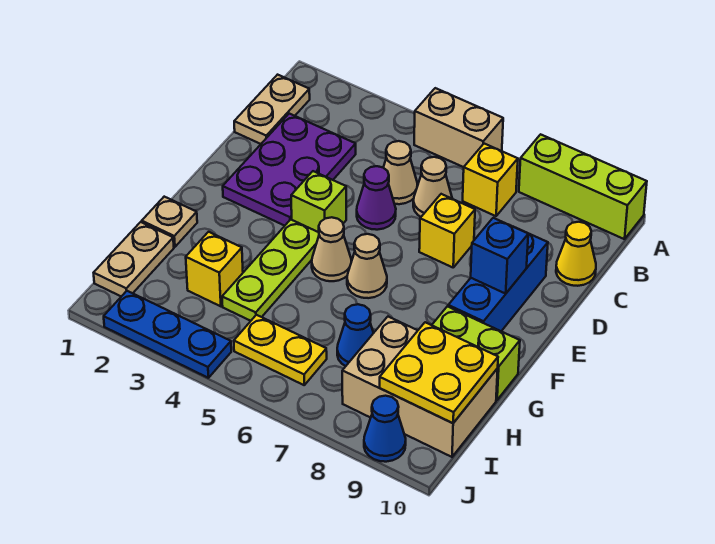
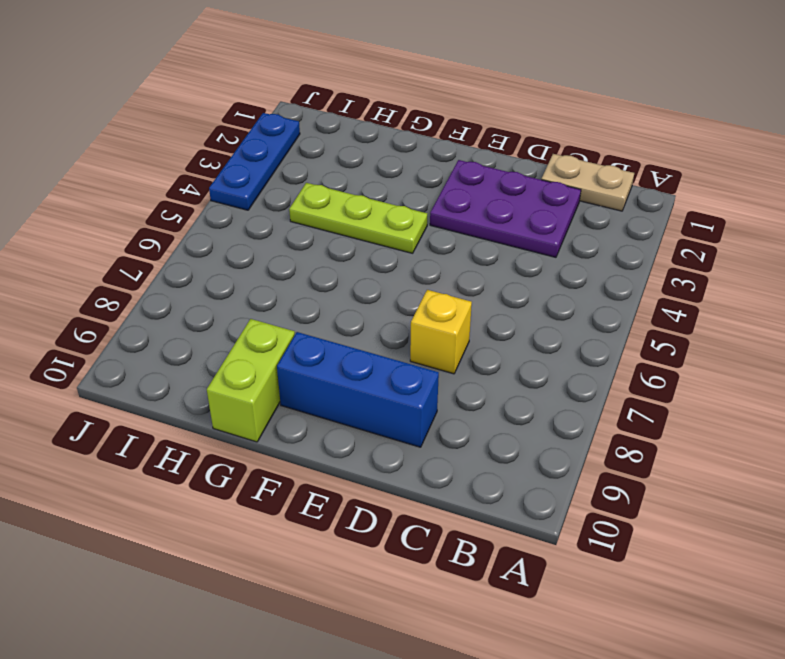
none -> tan 1x2 brick [414,88,503,167]
none -> lime 1x3 brick [519,134,647,239]
none -> yellow 1x1 brick [463,144,518,216]

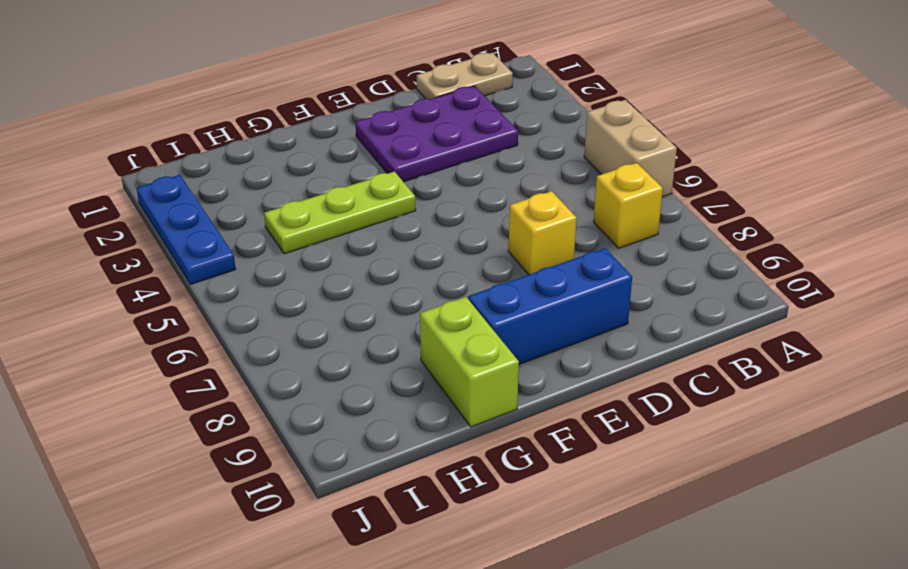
none -> lime 1x3 brick [519,134,647,239]
none -> tan 1x1 cone [383,141,418,204]
none -> tan 1x1 cone [413,157,452,217]

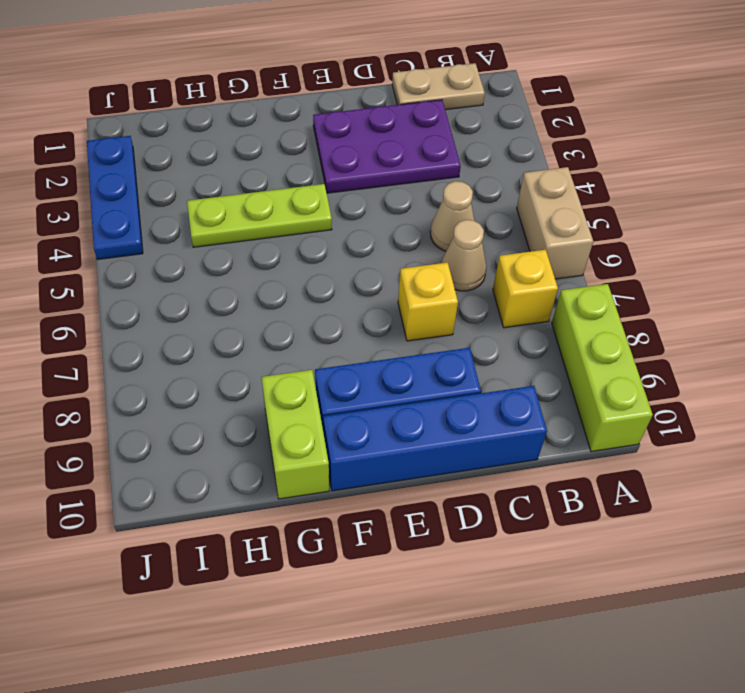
blue 1x4 brick [323,386,547,491] -> yellow 1x1 cone [556,222,596,286]
none -> purple 1x1 cone [357,166,396,230]
none -> lime 1x1 brick [291,171,346,232]
none -> tan 1x1 cone [312,217,352,281]

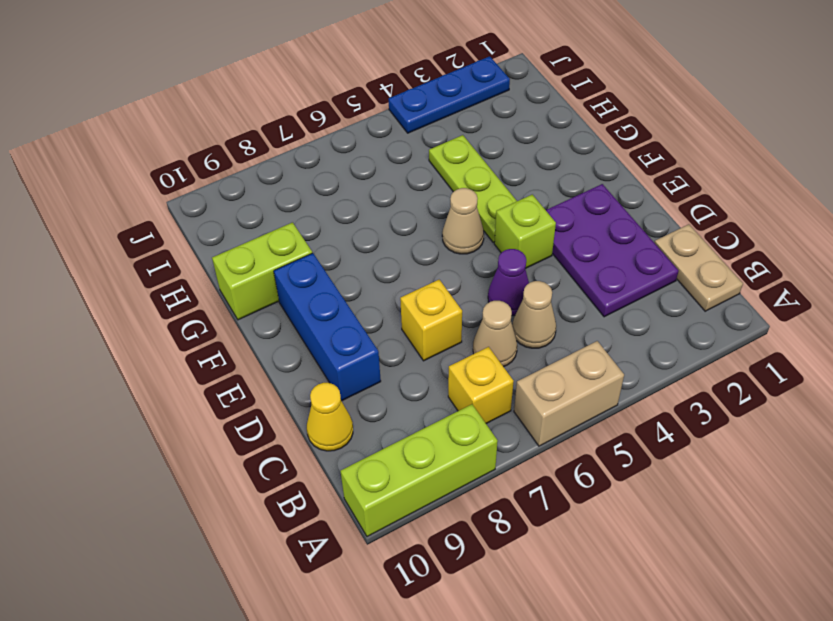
none -> tan 1x1 cone [347,234,387,298]
none -> tan 1x1 plate [142,197,197,247]
none -> tan 1x2 plate [94,222,174,296]

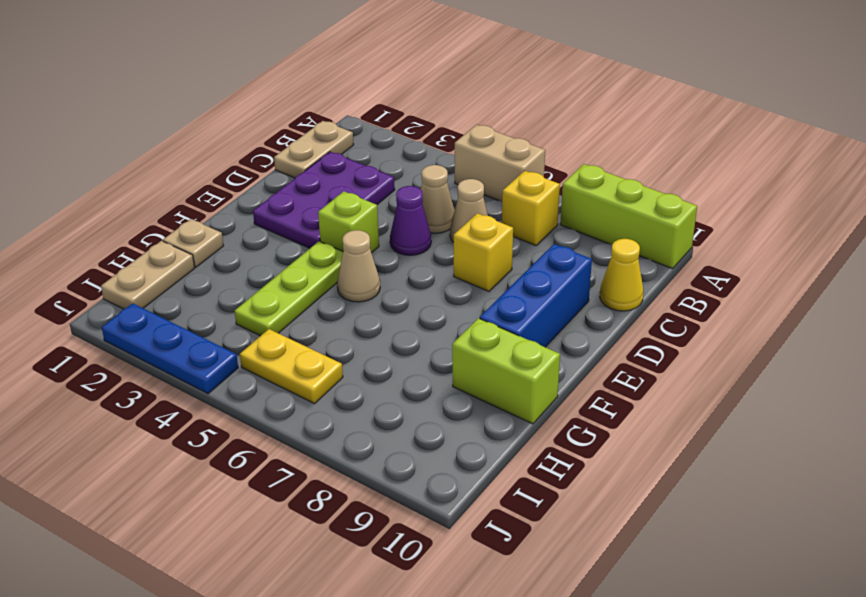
none -> tan 1x1 cone [347,234,387,298]
none -> yellow 1x1 brick [186,232,243,306]
none -> blue 1x1 cone [337,304,373,366]

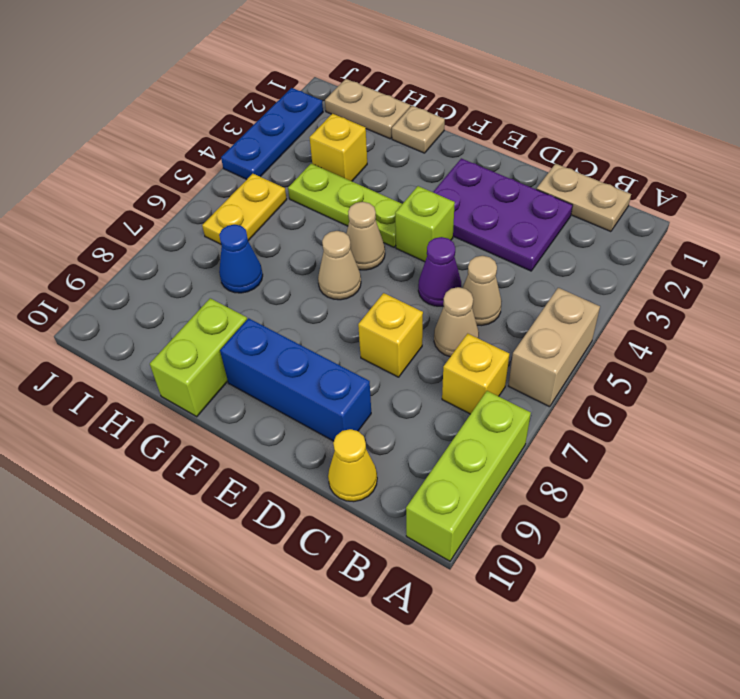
none -> tan 2x3 brick [342,317,498,457]
none -> blue 1x1 cone [364,396,406,462]
none -> blue 1x1 brick [471,218,528,294]

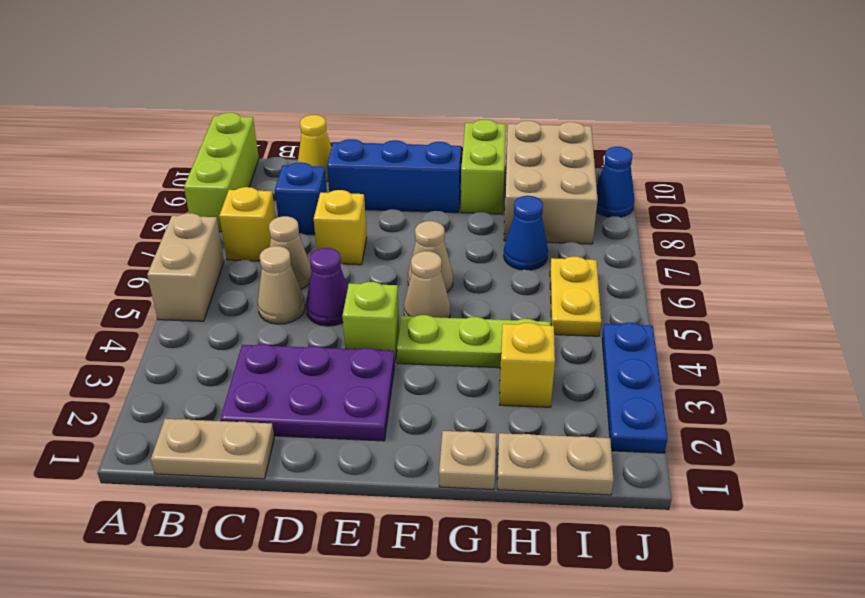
blue 1x1 brick [275,162,327,235] -> blue 1x1 brick moved to [471,218,528,294]
none -> yellow 2x2 plate [380,322,498,423]

